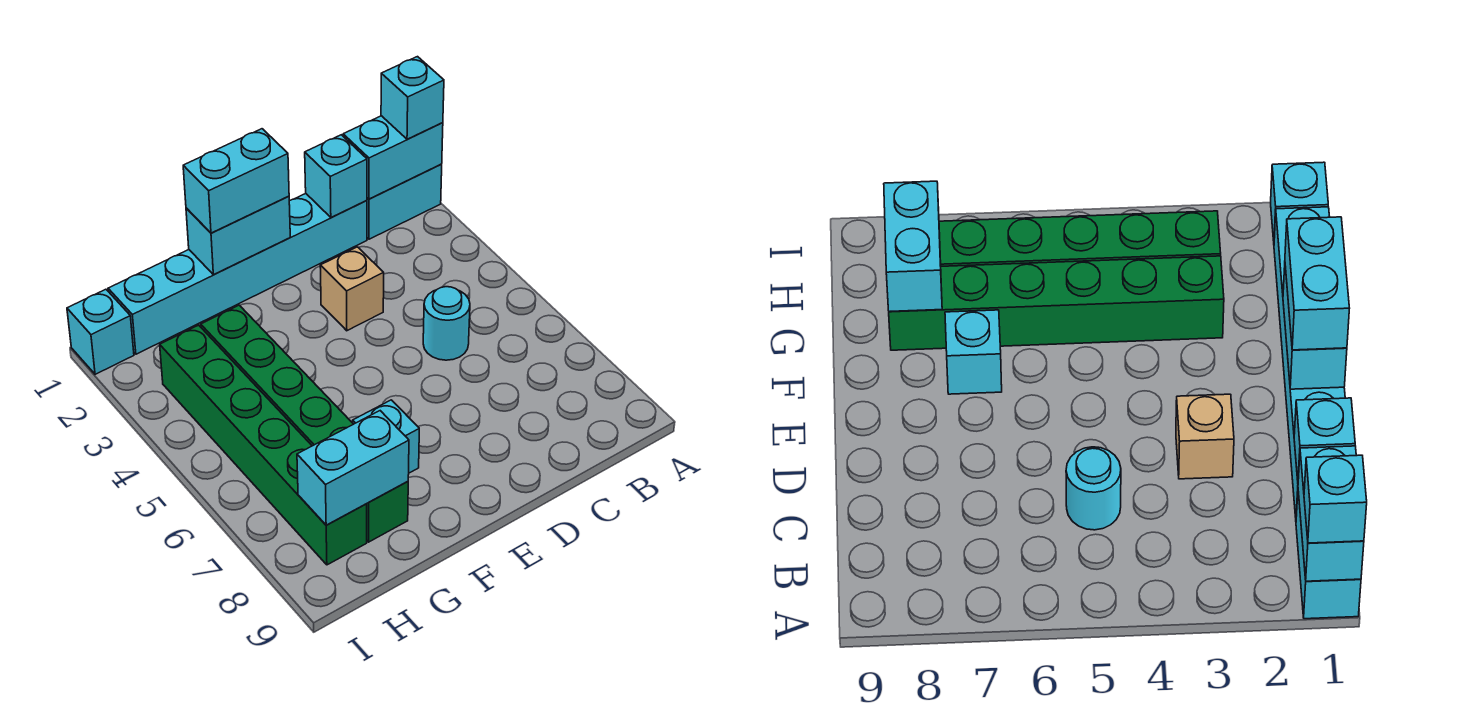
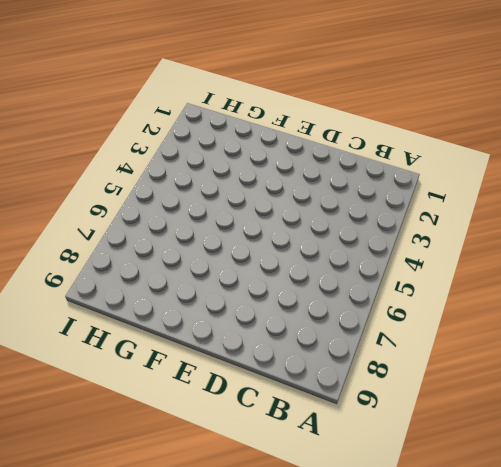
none -> cyan 1x2 brick [367,164,442,239]
none -> cyan 1x6 brick [108,194,367,354]
none -> cyan 1x1 round brick [423,287,470,360]

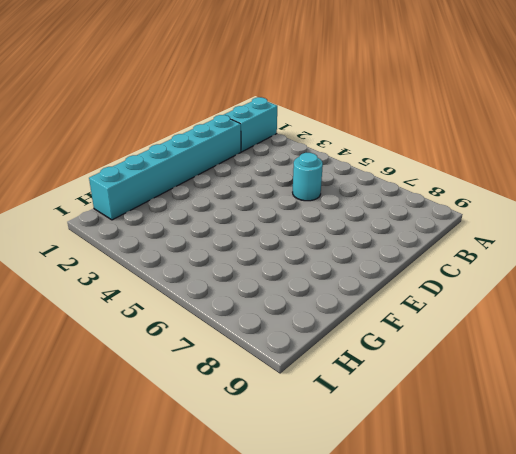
none -> tan 1x1 brick [320,247,384,331]
none -> cyan 1x1 brick [353,400,419,473]
none -> green 1x6 brick [201,305,408,542]

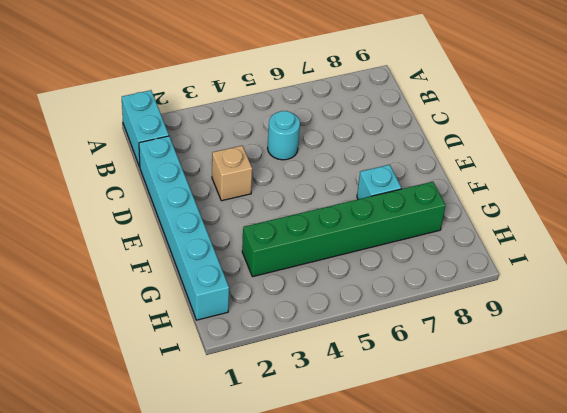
none -> green 1x6 brick [160,325,367,565]
none -> cyan 1x1 brick [67,289,134,374]
none -> cyan 1x2 brick [343,116,443,199]

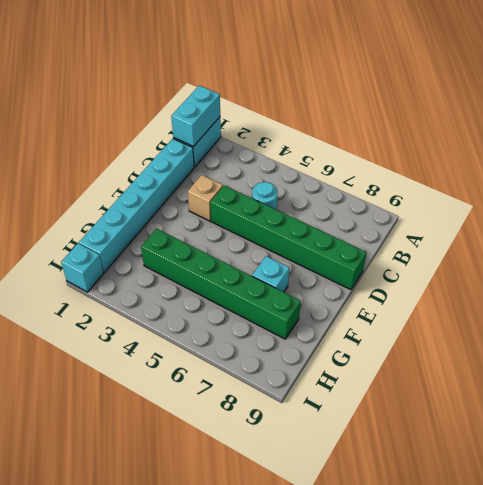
green 1x6 brick [210,186,367,290] -> green 1x6 brick moved to [160,325,367,565]
none -> cyan 1x1 brick [305,135,367,217]
none -> cyan 1x2 brick [186,196,290,275]
none -> cyan 1x2 brick [297,411,409,525]

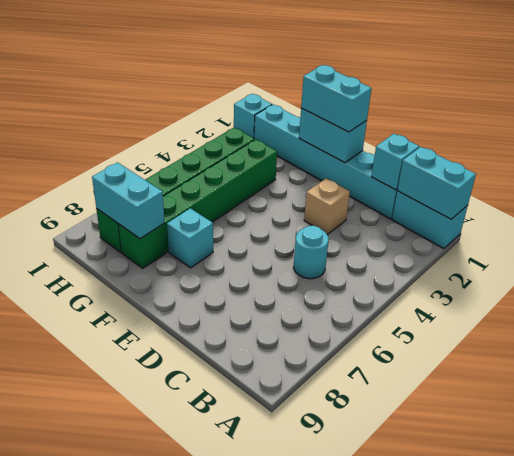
none -> cyan 1x1 brick [381,57,444,139]

